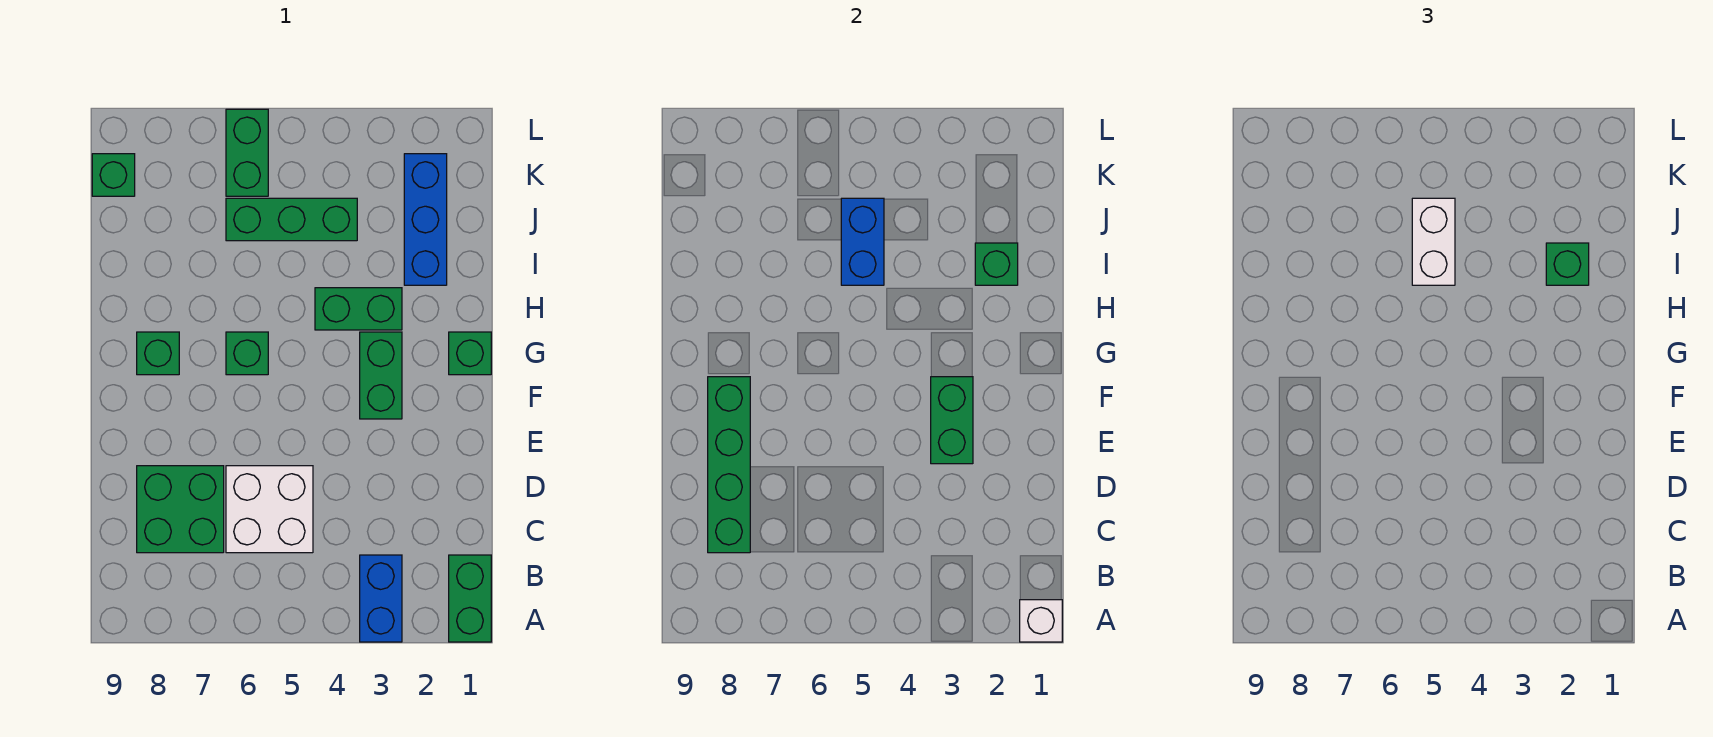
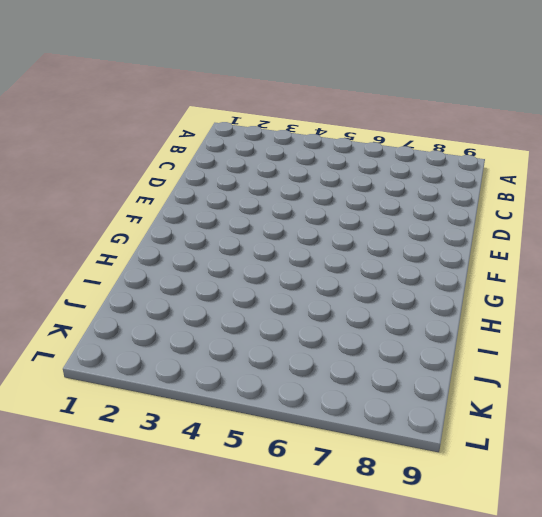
none -> green 1x2 brick [449,555,491,642]
none -> blue 1x2 brick [360,555,402,642]
none -> white 2x2 brick [226,466,313,553]

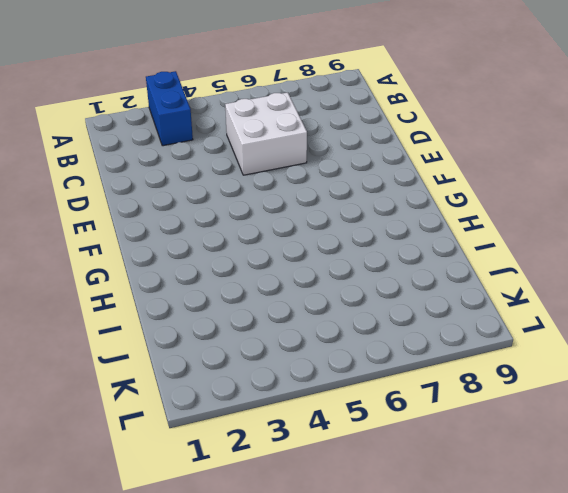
none -> green 1x2 brick [449,555,491,642]
none -> green 2x2 brick [137,466,224,553]
none -> green 1x2 brick [360,332,402,419]

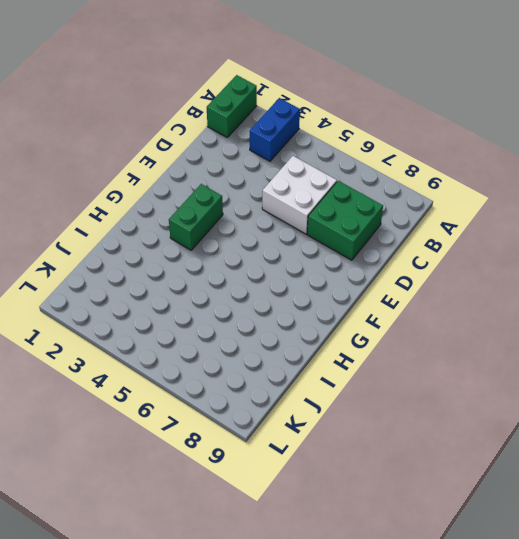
none -> green 1x1 brick [449,332,491,375]
none -> green 1x1 brick [226,332,268,375]
none -> green 1x1 brick [137,332,179,375]

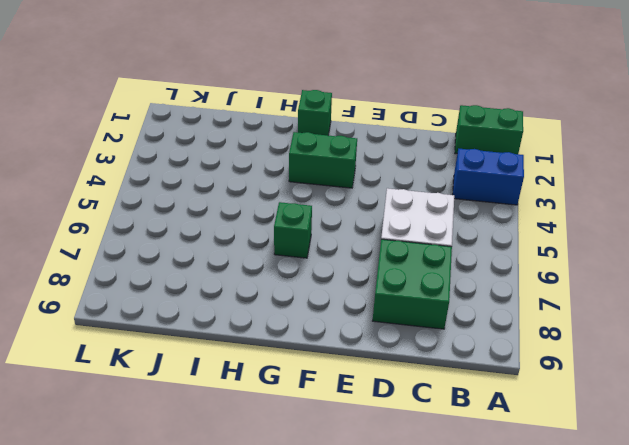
none -> green 1x1 brick [137,332,179,375]
none -> green 1x2 brick [315,288,402,330]
none -> blue 1x3 brick [404,154,447,285]

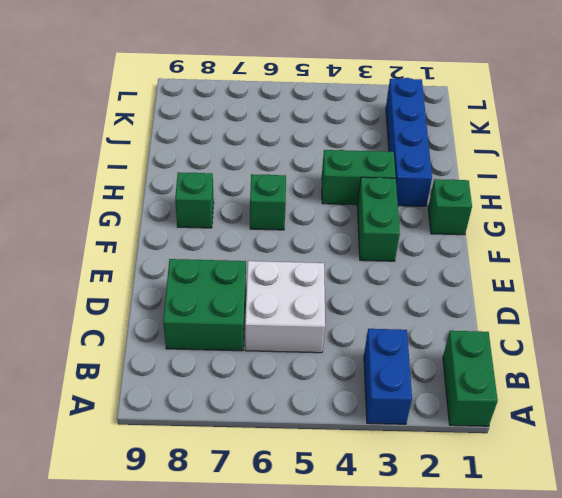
blue 1x4 brick [386,78,432,206] -> blue 1x3 brick [404,154,447,285]
none -> green 1x3 brick [226,198,357,241]
none -> green 1x2 brick [226,109,268,196]
none -> green 1x1 brick [92,154,135,196]

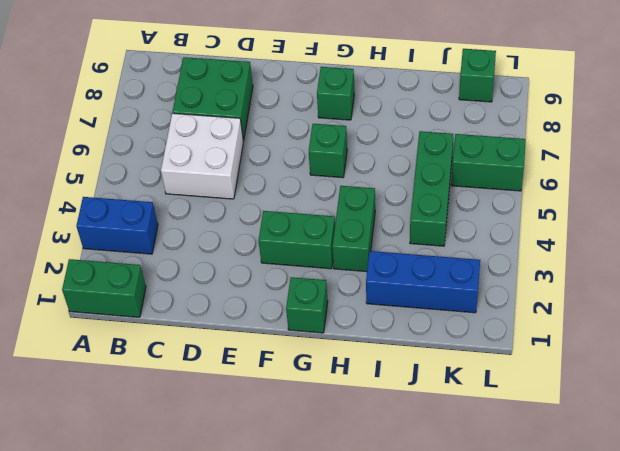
none -> white 1x1 brick [1020,600,1062,642]
none -> green 1x4 brick [708,377,750,553]
none -> green 1x2 brick [931,377,973,464]

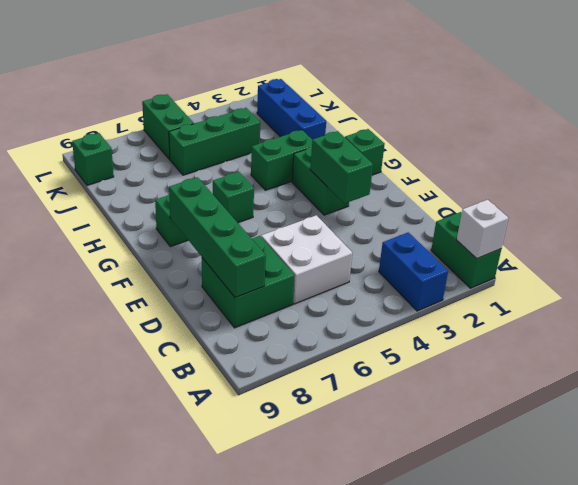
none -> green 1x1 brick [975,243,1018,285]
none -> blue 1x2 brick [841,198,884,285]
none -> green 1x1 brick [1546,243,1589,285]

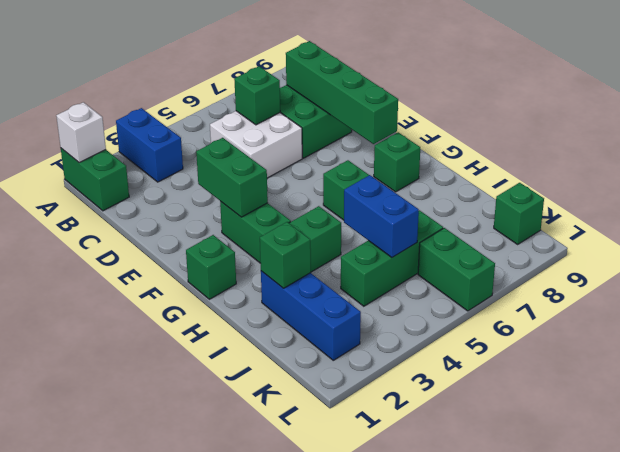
green 1x1 brick [234,66,280,125] -> green 1x1 brick moved to [1546,243,1589,285]
none -> white 1x2 brick [1412,198,1455,285]

